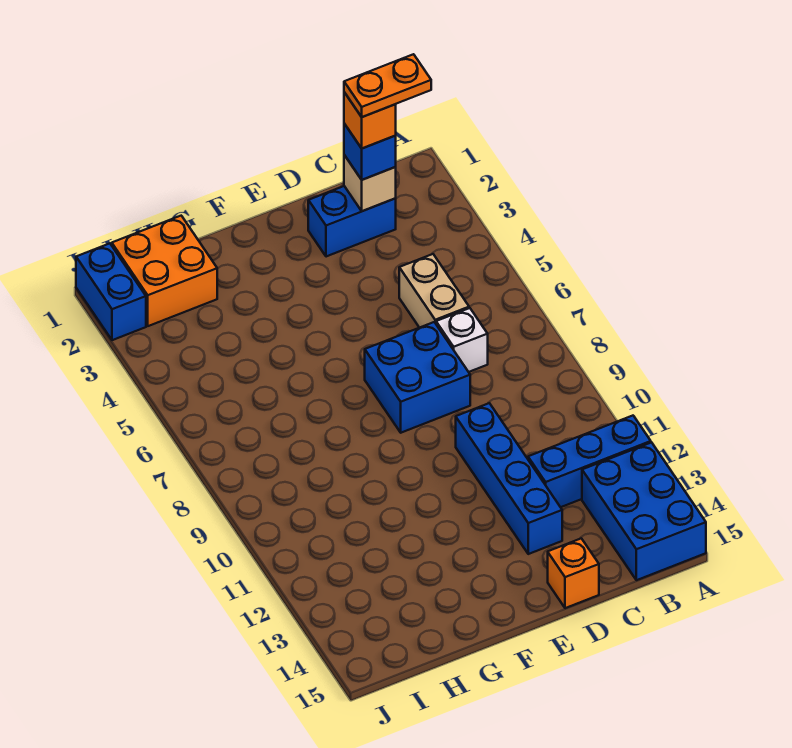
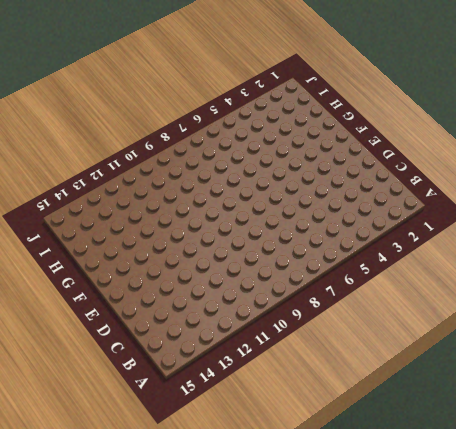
none -> blue 1x3 brick [528,416,651,507]
none -> blue 2x3 brick [582,442,706,580]
none -> blue 1x2 brick [308,186,396,257]

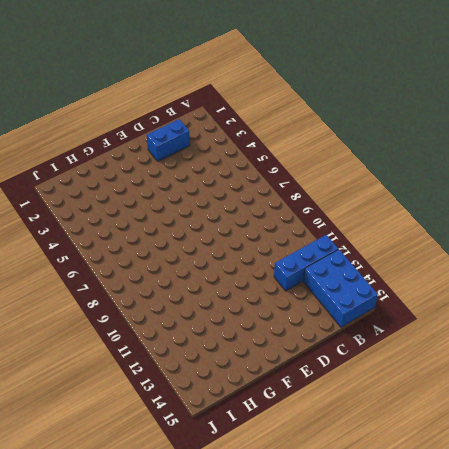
none -> tan 1x2 brick [399,254,469,328]
none -> white 1x1 brick [436,308,488,372]
none -> blue 2x2 brick [365,322,470,433]

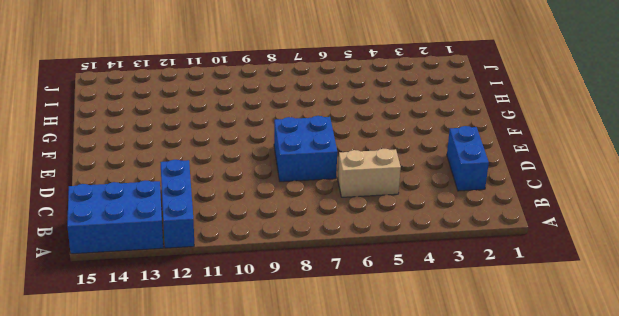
none -> white 1x1 brick [436,308,488,372]
none -> blue 1x4 brick [456,403,562,554]
none -> orange 1x1 brick [548,538,599,608]

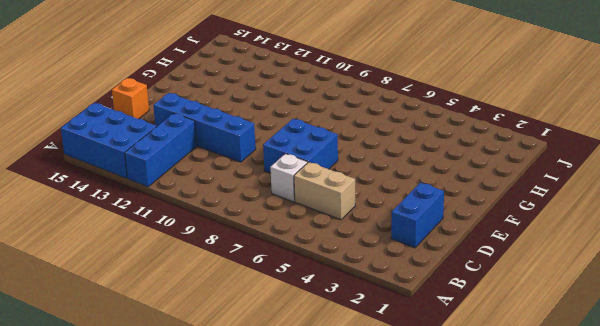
none -> orange 2x2 brick [112,216,217,326]
none -> blue 1x2 brick [76,244,146,340]
none -> tan 1x1 brick [344,155,396,211]

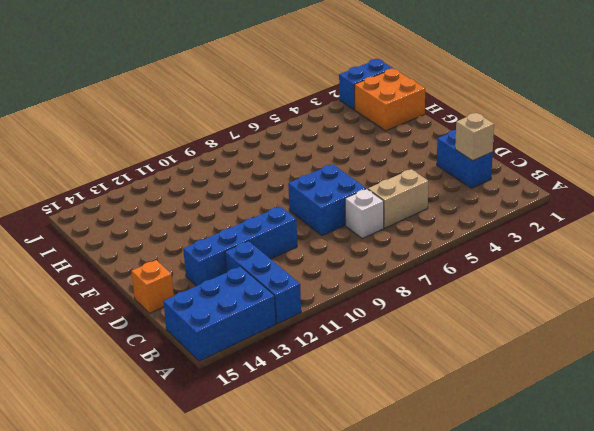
none -> blue 1x1 brick [344,124,396,180]
none -> orange 1x1 brick [344,92,396,148]
none -> orange 1x2 plate [344,54,431,117]

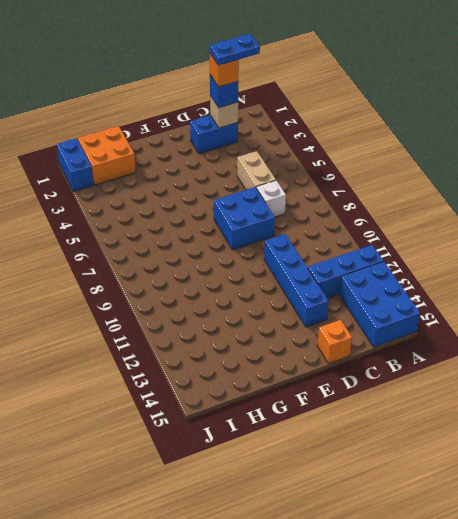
blue 1x2 plate [209,34,260,65] -> orange 1x2 plate [344,54,431,117]

